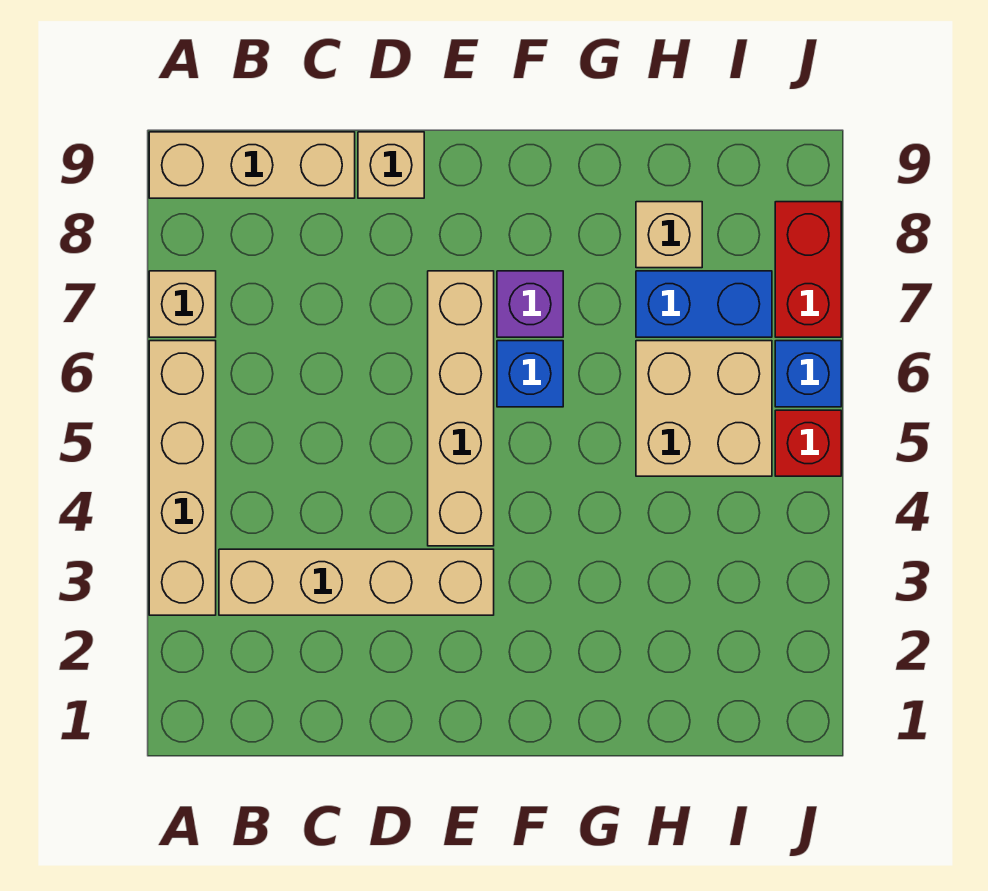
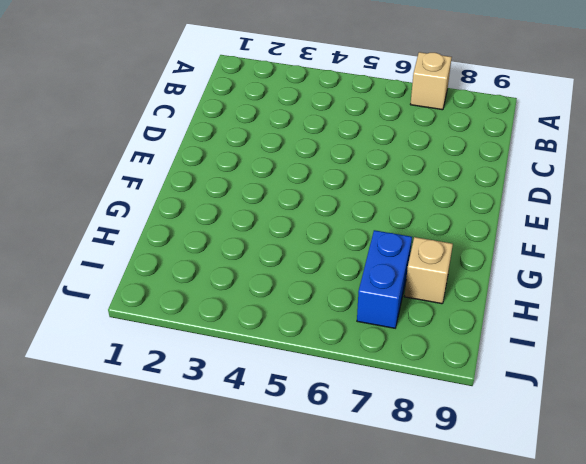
none -> tan 1x4 brick [149,341,216,615]
none -> tan 1x3 brick [149,132,355,198]
none -> tan 1x4 brick [219,549,494,615]

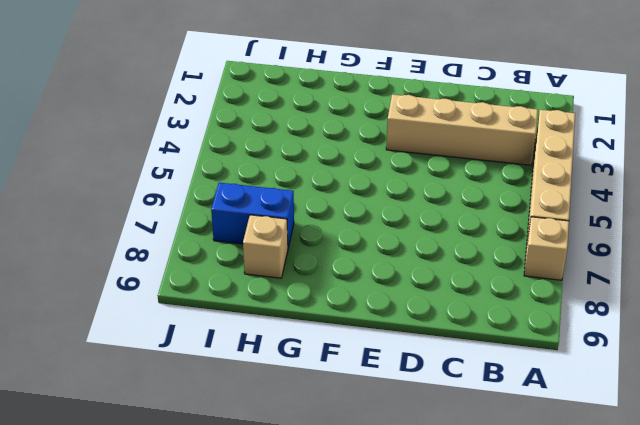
none -> tan 1x3 brick [149,132,355,198]
none -> tan 1x1 brick [358,132,424,198]
none -> tan 1x4 brick [428,271,494,546]

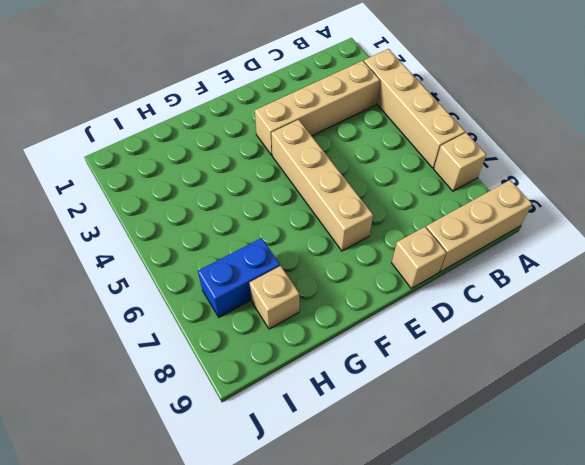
none -> blue 1x1 brick [497,341,563,407]
none -> purple 1x1 brick [497,271,563,337]
none -> tan 2x2 brick [636,341,772,476]

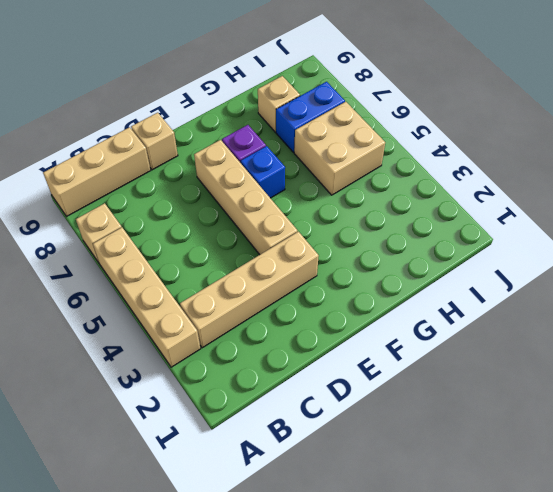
none -> red 1x1 brick [775,410,841,476]
none -> blue 1x1 brick [775,341,841,407]
none -> red 1x2 brick [775,202,841,337]

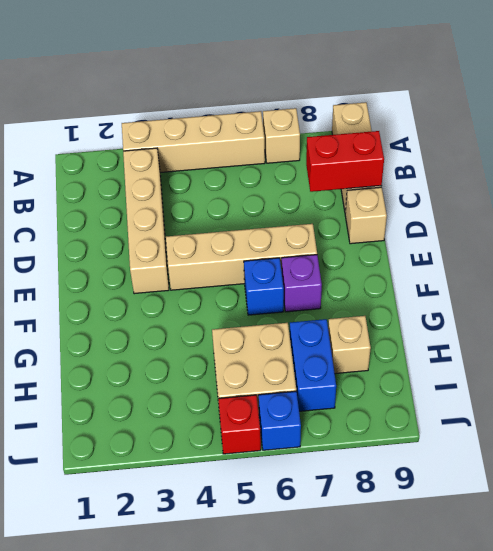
red 1x2 brick [306,131,384,192] -> red 1x2 brick moved to [775,202,841,337]

